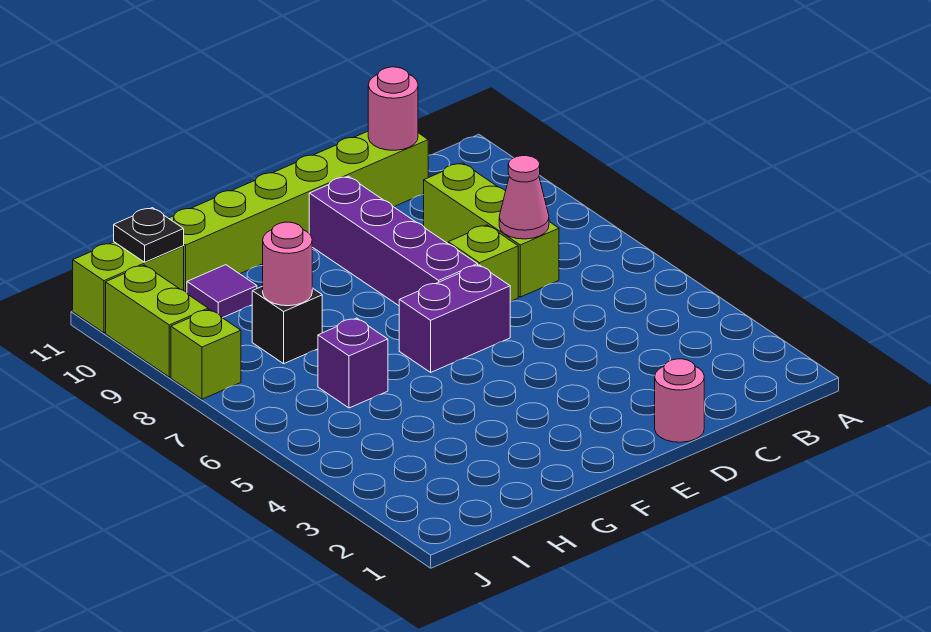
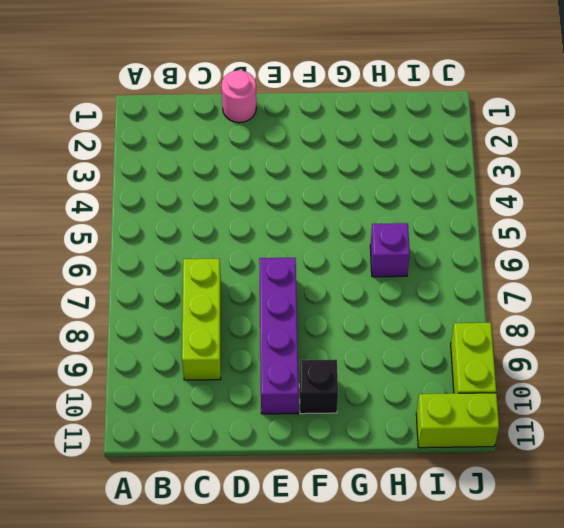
black 1x1 brick [299,359,338,414] -> black 1x1 brick moved to [252,286,322,364]
none -> lime 1x6 brick [169,131,428,293]
none -> lime 1x1 brick [448,225,518,302]
none -> purple 1x2 brick [399,265,510,372]

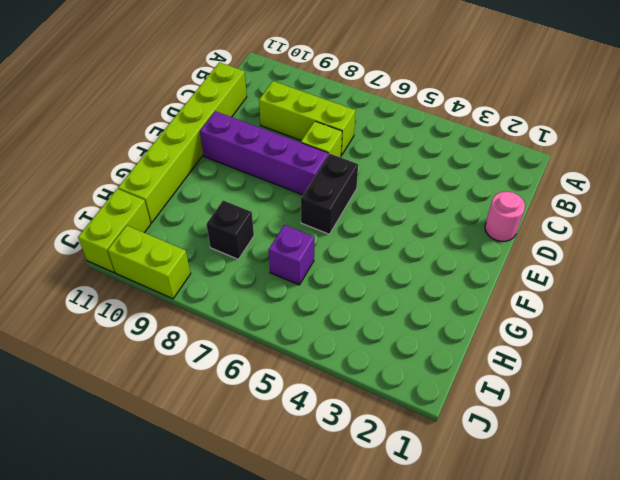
black 1x2 brick [301,154,358,234] -> purple 1x2 brick [399,265,510,372]
none -> purple 1x1 tile [187,265,257,318]
none -> lime 1x1 brick [171,309,241,399]
none -> pink 1x1 cone [499,156,549,239]

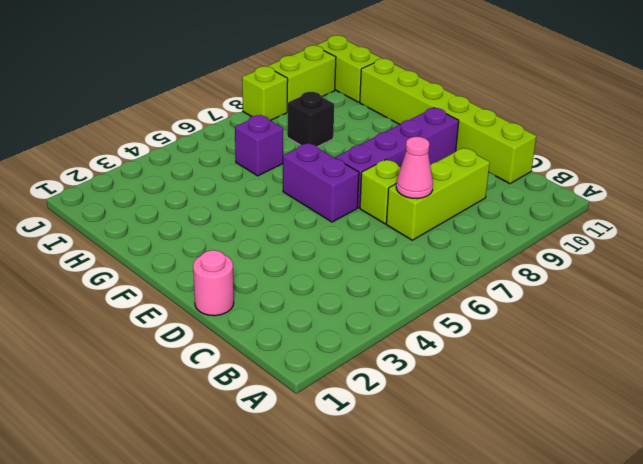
none -> purple 1x1 tile [187,265,257,318]
none -> pink 1x1 round brick [368,67,418,150]
none -> pink 1x1 round brick [263,222,312,306]

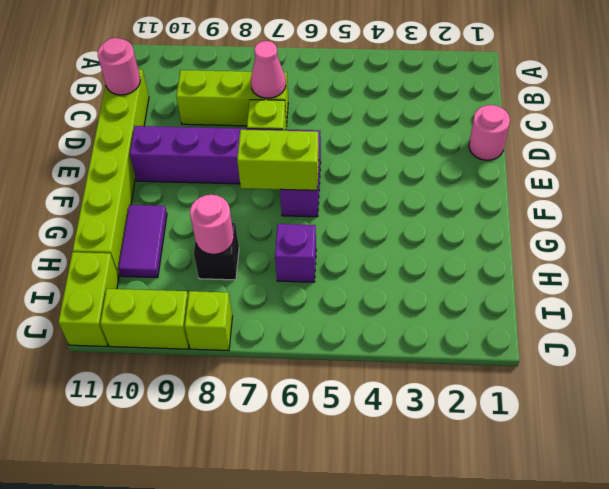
lime 1x2 brick [237,130,319,190] -> none
purple 1x2 tile [118,205,167,278] -> purple 1x1 tile [187,265,257,318]
none -> black 1x1 plate [114,208,184,262]

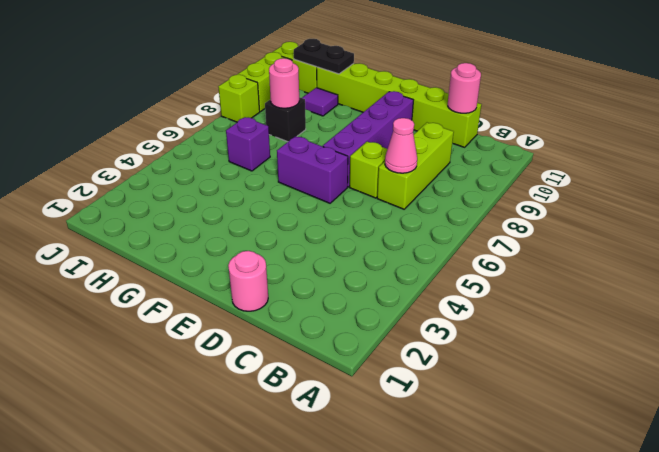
black 1x2 plate [294,39,354,74] -> black 1x1 plate [114,208,184,262]

